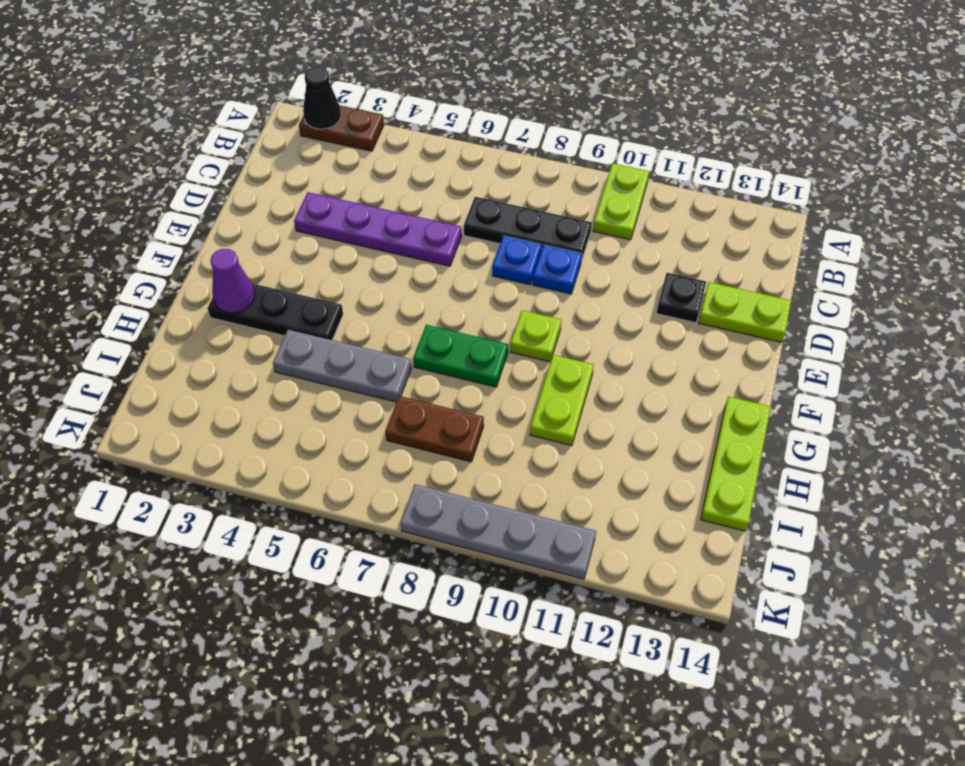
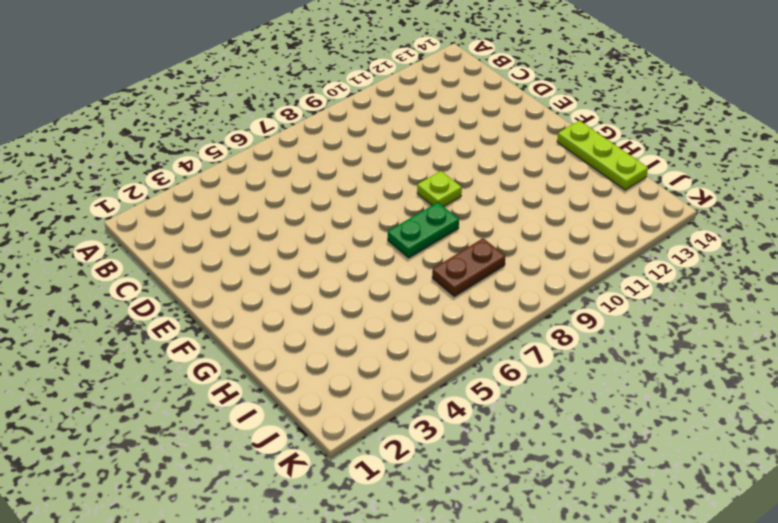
none -> brown 1x2 plate [299,106,384,151]
none -> lime 1x2 plate [593,163,649,240]
none -> black 1x3 plate [464,197,592,261]

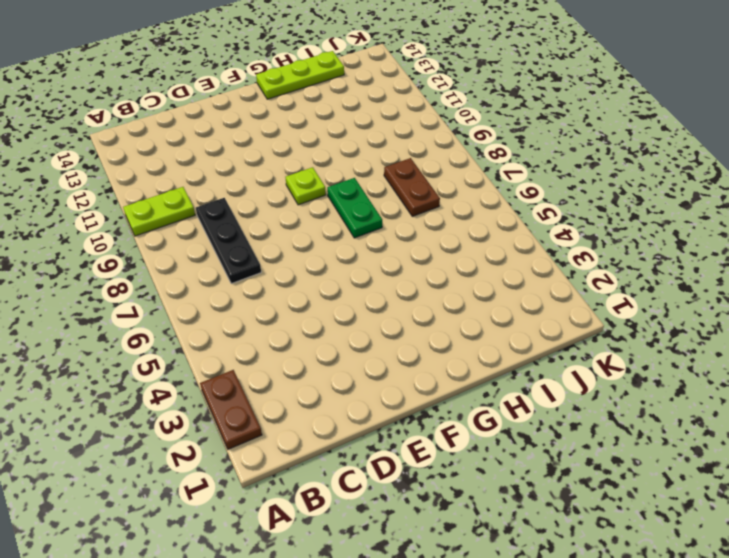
none -> purple 1x4 plate [294,192,462,266]
none -> blue 1x1 plate [492,236,541,285]
none -> blue 1x1 plate [533,245,582,294]

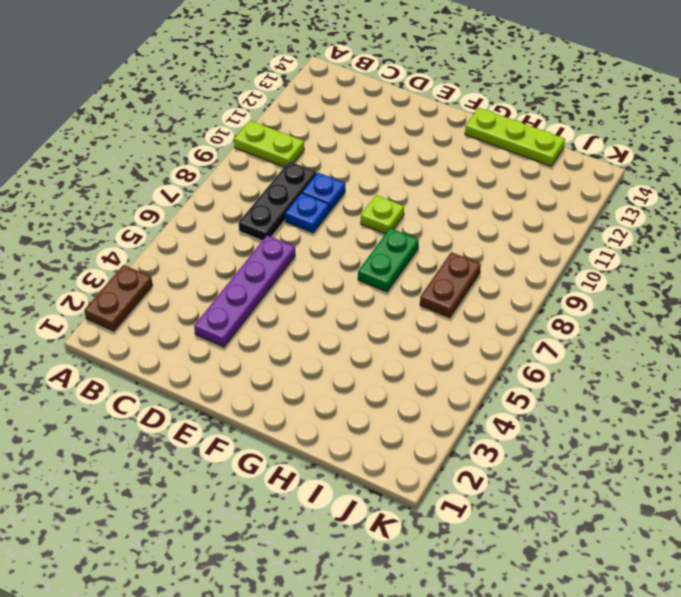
none -> black 1x1 plate [657,273,706,323]
none -> lime 1x2 plate [699,282,791,342]
none -> black 1x3 plate [208,283,343,340]

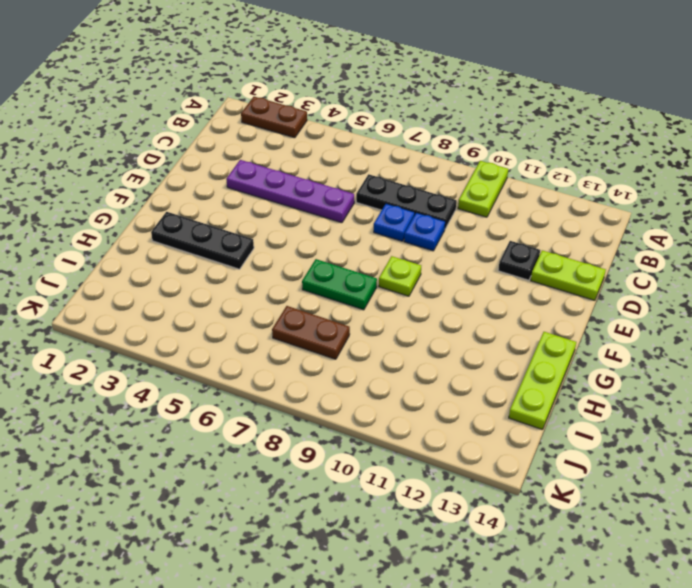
none -> lime 1x2 plate [530,355,594,446]
none -> grey 1x3 plate [273,330,411,402]
none -> grey 1x4 plate [401,484,596,579]

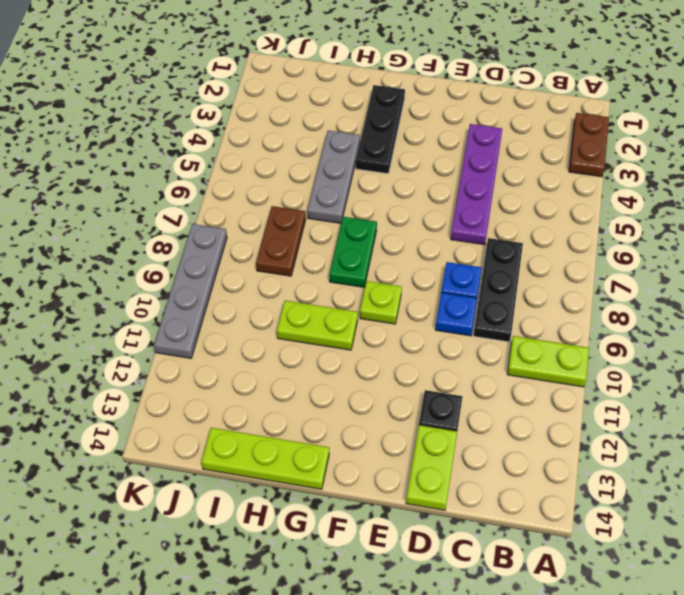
none -> black 1x1 cone [303,67,341,129]
none -> purple 1x1 cone [210,249,255,313]

